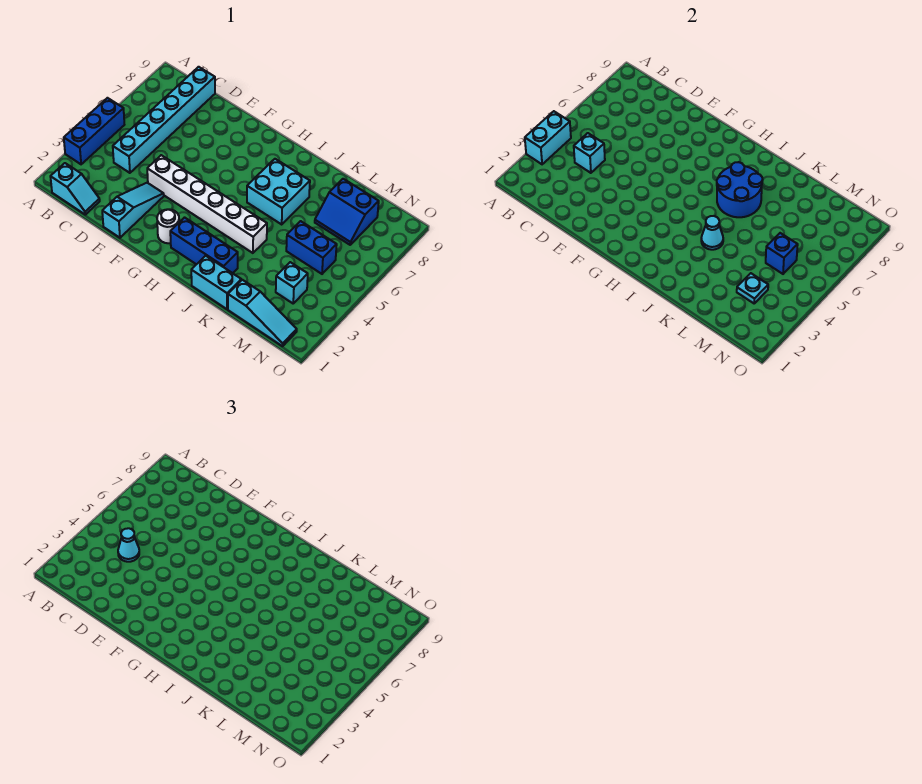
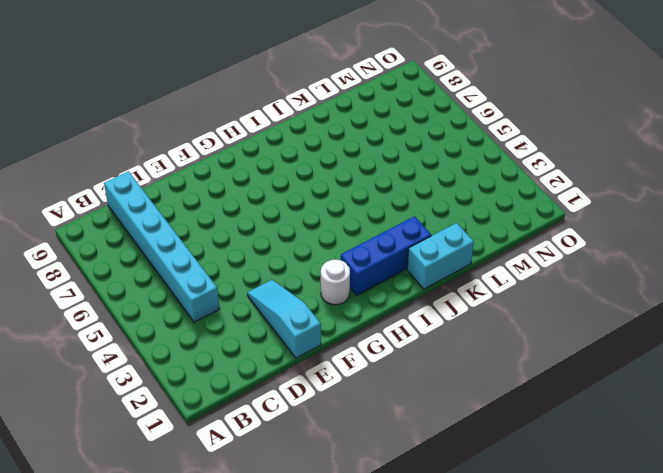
none -> blue 1x3 brick [64,98,124,164]
none -> cyan 1x2 slope [50,163,100,215]
none -> white 1x6 brick [147,155,267,253]

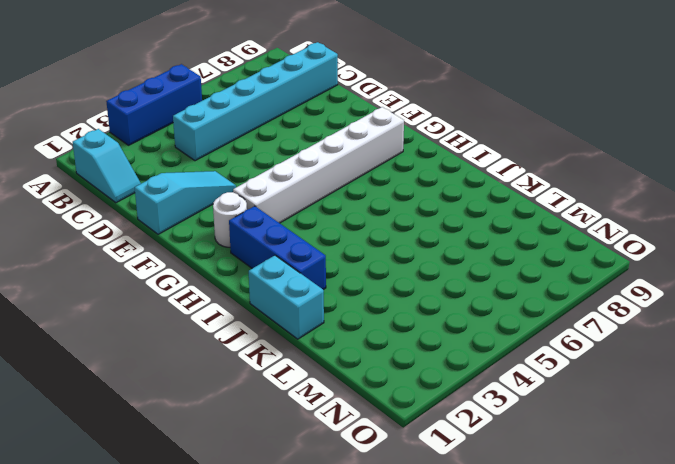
white 1x6 brick [233,107,404,223] -> white 1x6 brick turned to [147,155,267,253]
none -> cyan 2x2 brick [247,159,310,224]
none -> cyan 1x3 slope [228,280,297,346]
none -> blue 1x2 brick [286,221,337,274]

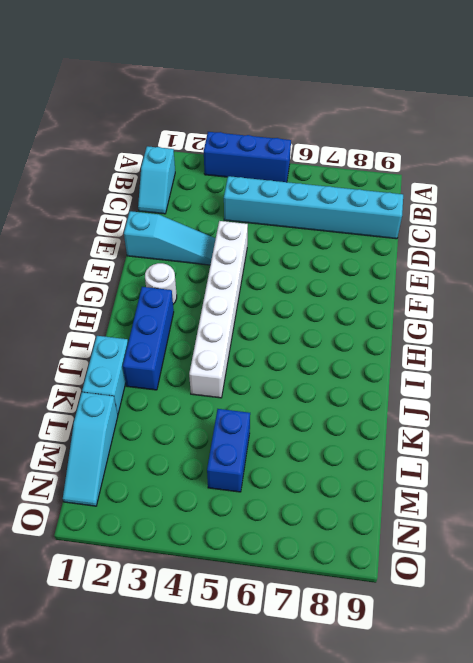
none -> cyan 2x2 brick [247,159,310,224]
none -> blue 2x2 slope [315,179,379,245]
none -> cyan 1x1 brick [276,262,308,303]

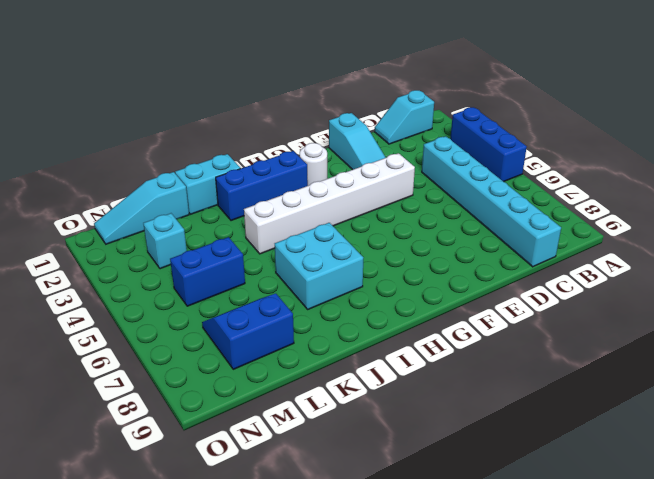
none -> cyan 1x2 brick [525,111,571,164]
none -> cyan 1x1 brick [574,133,605,173]
none -> blue 2x2 round brick [717,162,763,217]

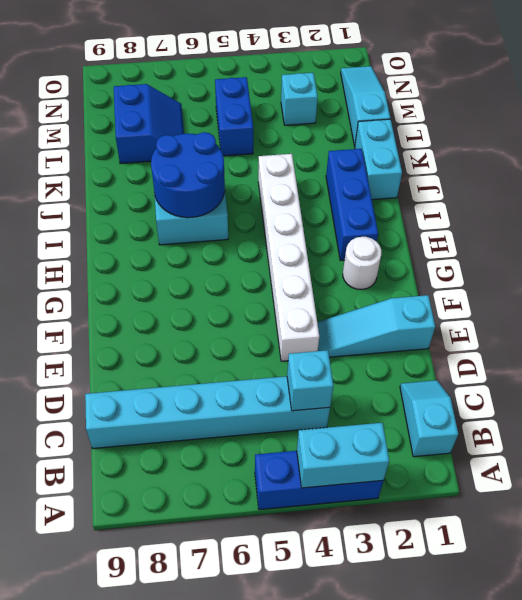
none -> cyan 1x1 cone [701,216,723,250]
none -> cyan 1x1 plate [737,273,768,303]
none -> blue 1x1 brick [766,233,798,274]

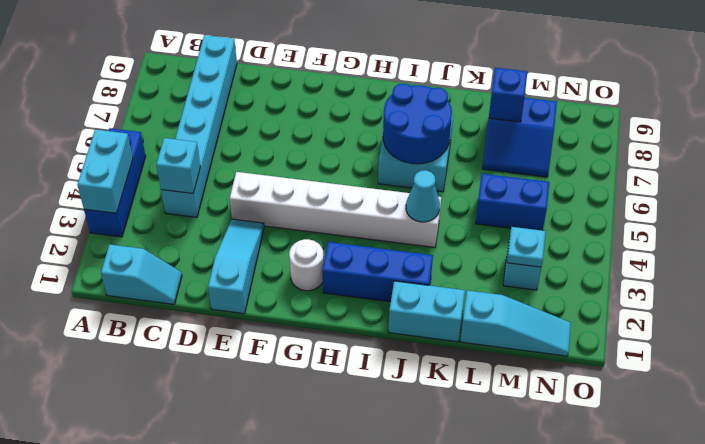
blue 1x1 brick [489,68,527,122] -> blue 1x1 brick moved to [766,233,798,274]
none -> cyan 1x1 cone [118,528,139,562]

